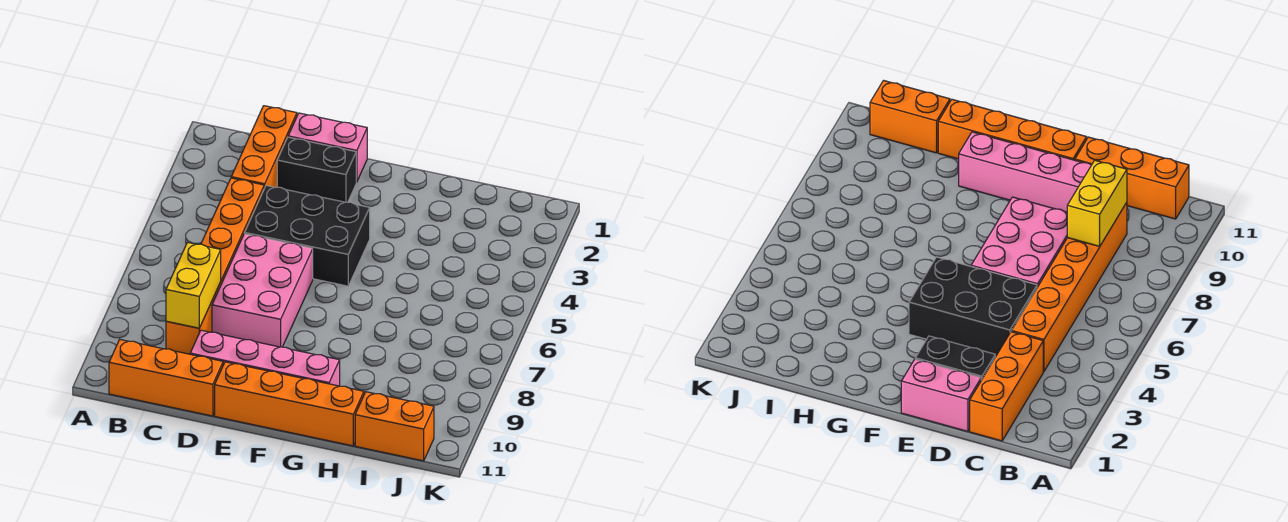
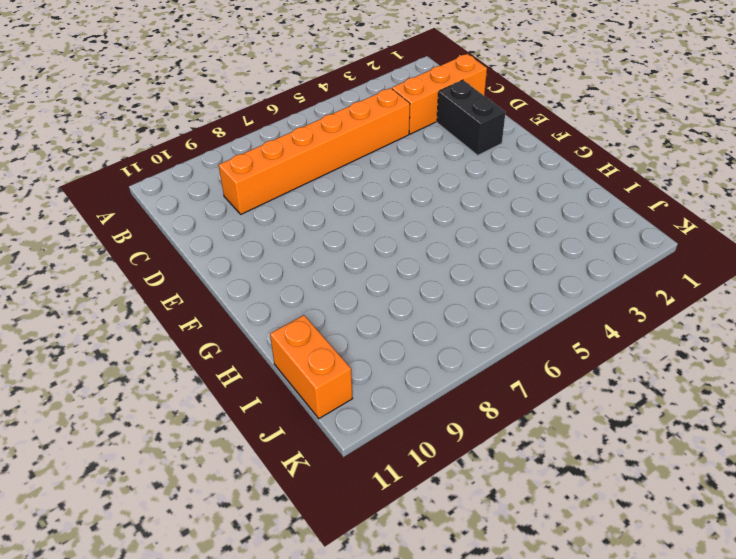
none -> orange 1x3 brick [109,340,223,416]
none -> pink 1x2 brick [288,113,367,182]

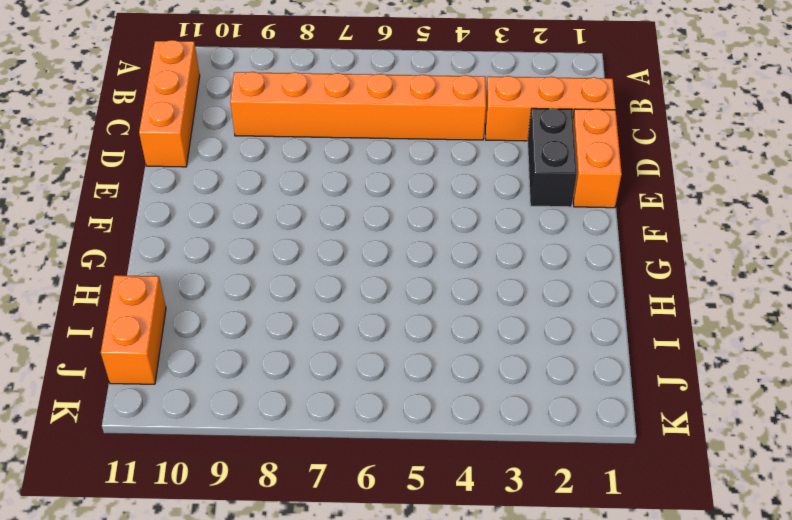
orange 1x2 brick [573,109,622,208] -> pink 1x2 brick [288,113,367,182]
none -> black 2x3 brick [245,185,370,286]
none -> pink 2x3 brick [212,234,313,347]

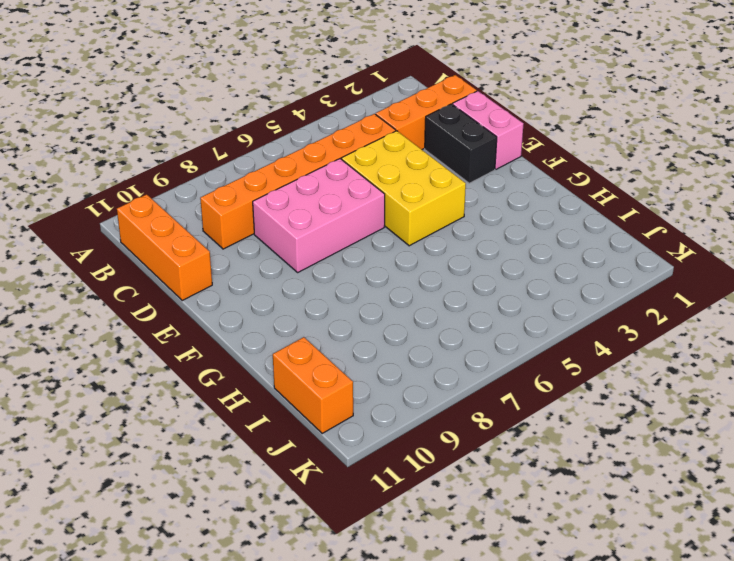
yellow 2x3 brick [342,131,466,246] -> black 2x3 brick [245,185,370,286]
none -> pink 1x4 brick [190,330,340,386]
none -> orange 1x4 brick [215,362,364,446]

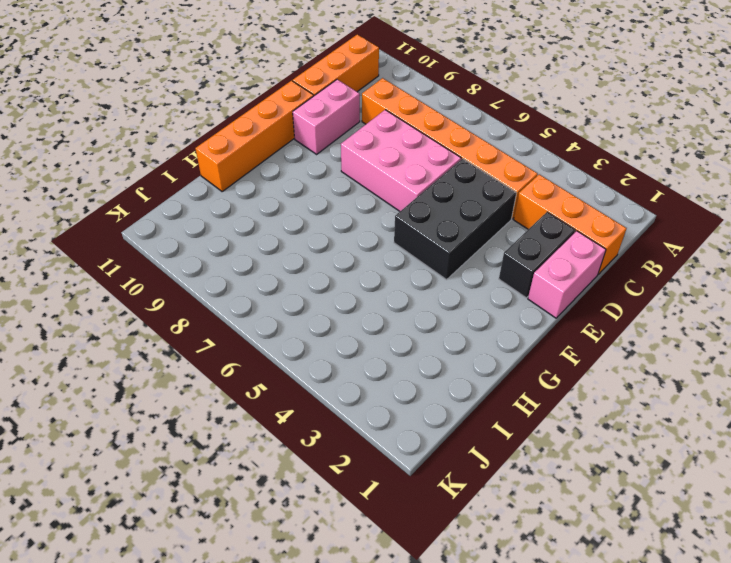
pink 1x2 brick [293,79,360,154] -> pink 1x4 brick [190,330,340,386]
none -> orange 1x2 brick [355,392,434,461]
none -> yellow 1x2 brick [166,242,221,328]

